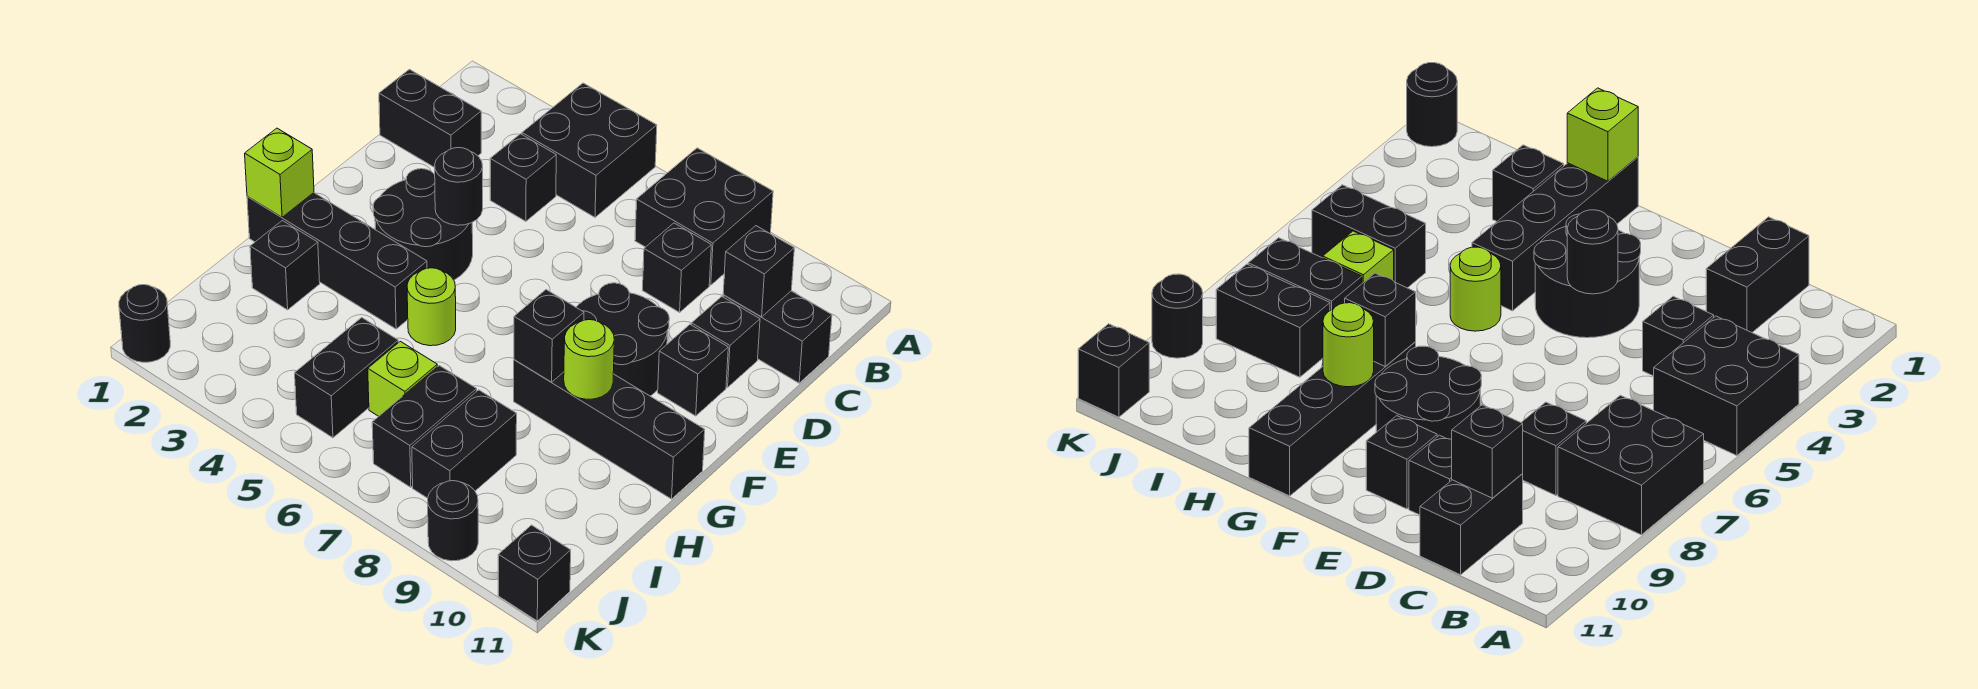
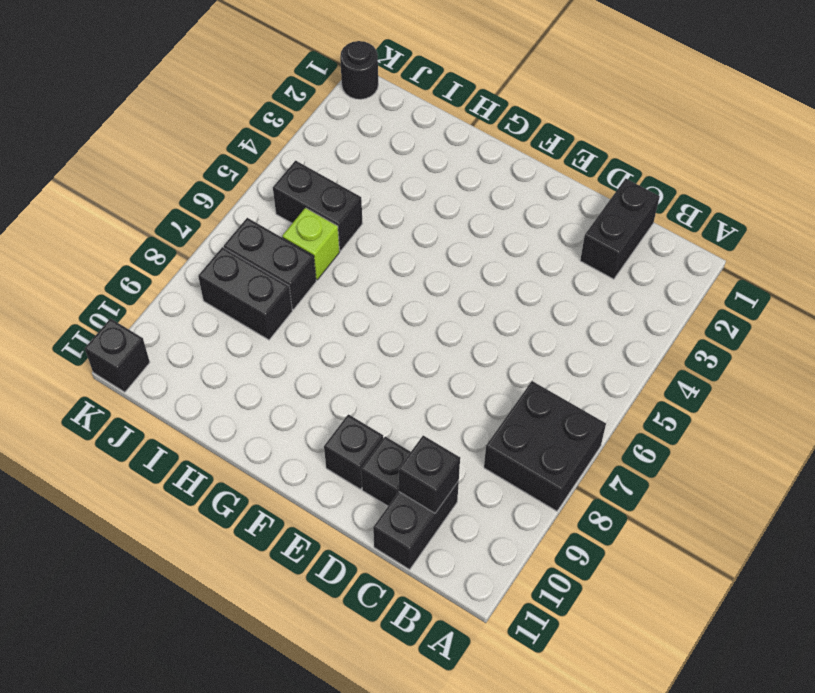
none -> black 2x2 brick [522,83,657,217]
none -> black 1x1 brick [490,134,556,221]
none -> black 1x1 brick [642,223,711,312]

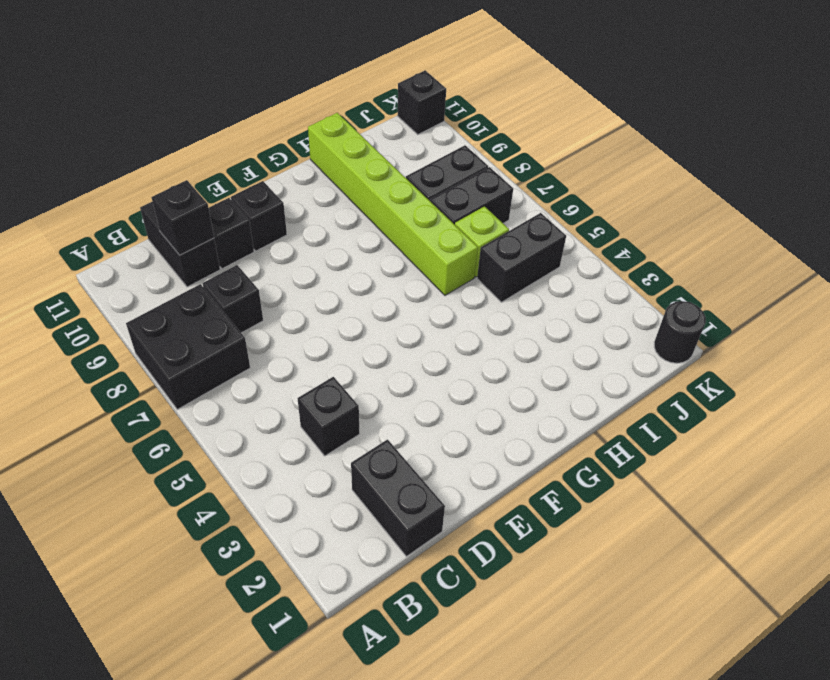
lime 1x6 brick [308,113,478,295] -> none
none -> black 2x2 brick [522,83,657,217]
none -> black 2x2 round brick [373,169,473,280]
none -> black 2x2 round brick [576,283,669,396]

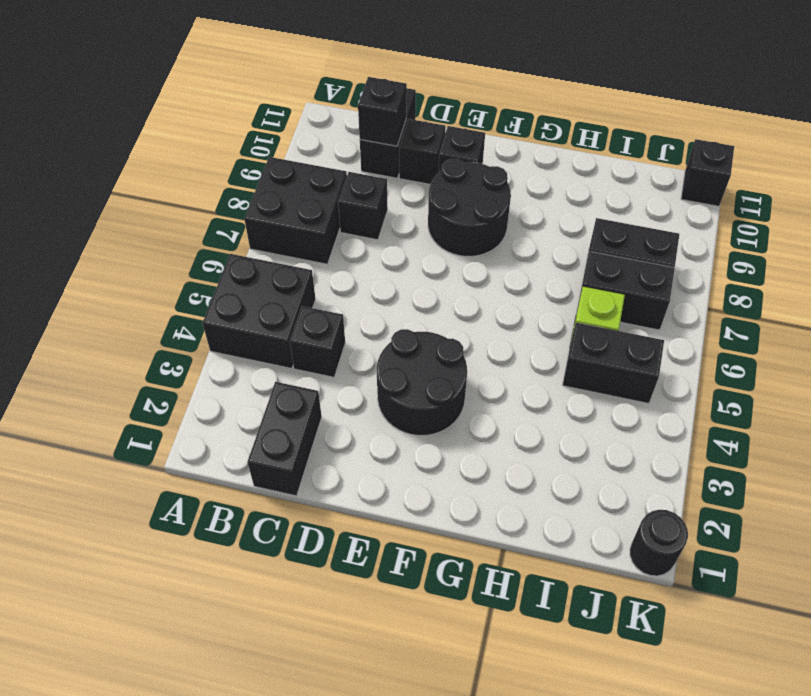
none -> black 1x4 brick [247,193,427,329]
none -> lime 1x1 round brick [407,268,456,346]
none -> black 1x4 brick [514,360,705,499]

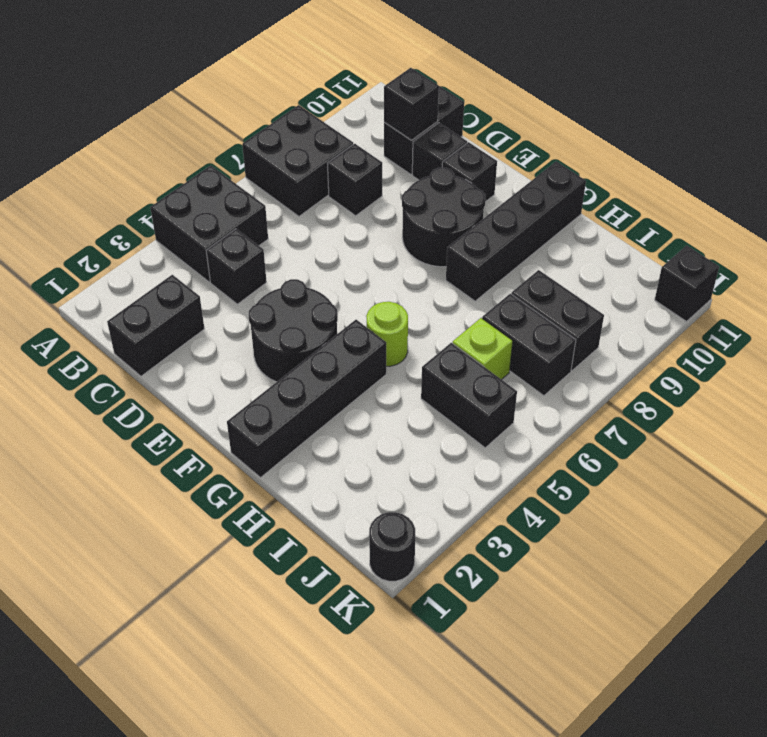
none -> black 1x1 brick [250,221,320,310]
none -> black 1x1 round brick [428,481,478,561]
none -> black 1x1 round brick [435,147,483,225]

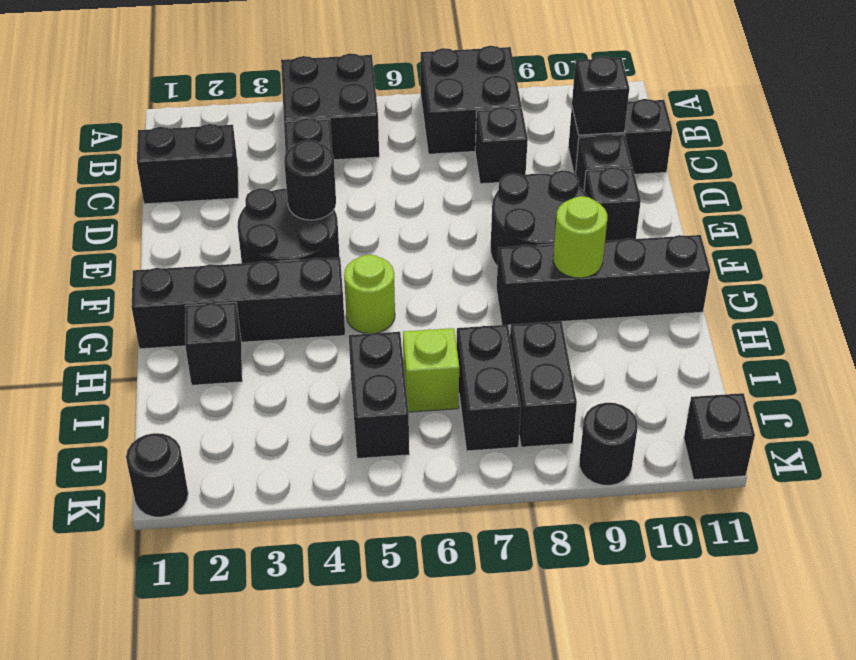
none -> lime 1x1 brick [245,128,314,217]
none -> black 1x1 brick [514,290,584,382]

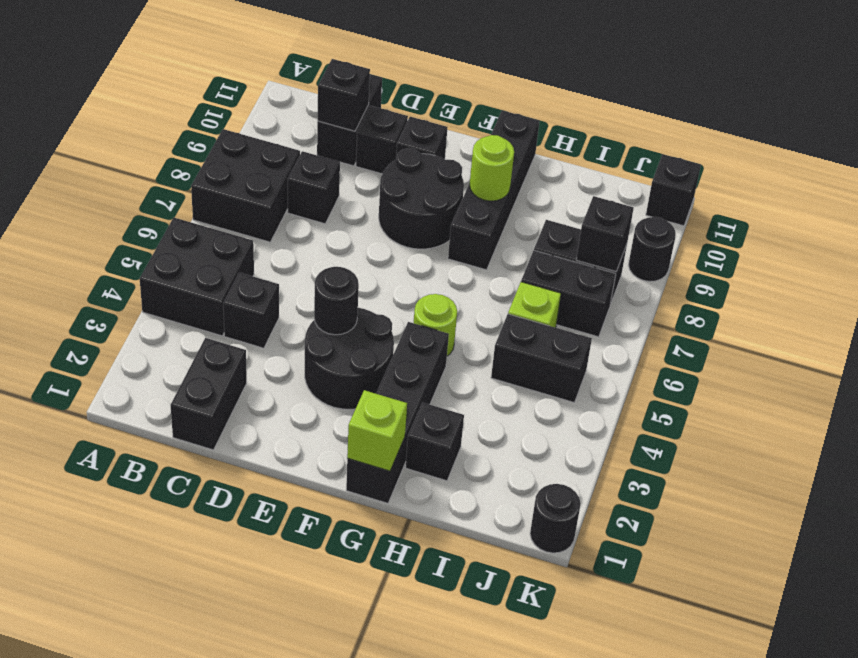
black 1x1 brick [576,196,634,272] -> black 1x1 brick moved to [514,290,584,382]

